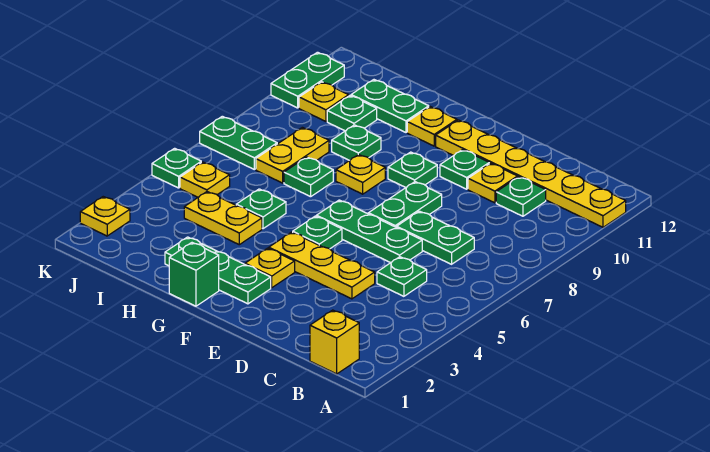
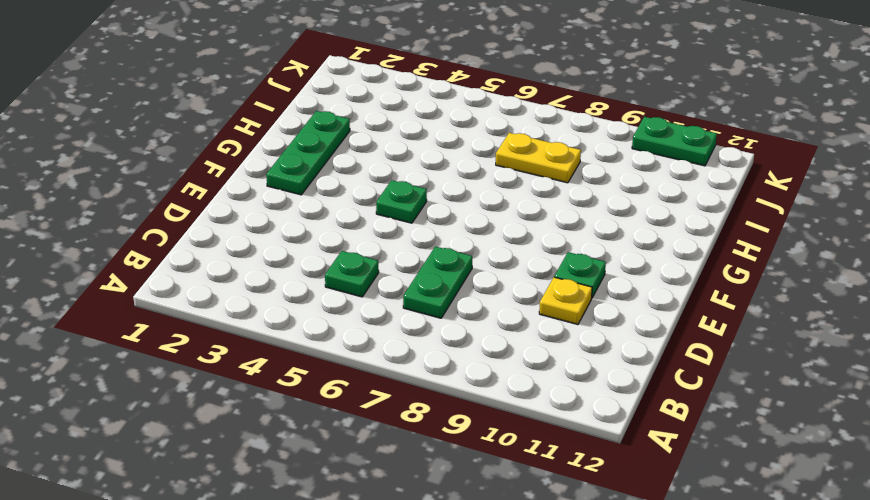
none -> yellow 1x6 plate [436,120,626,227]
none -> yellow 1x1 brick [310,310,359,374]
none -> green 1x1 plate [496,177,546,216]
none -> yellow 1x3 plate [269,232,375,299]

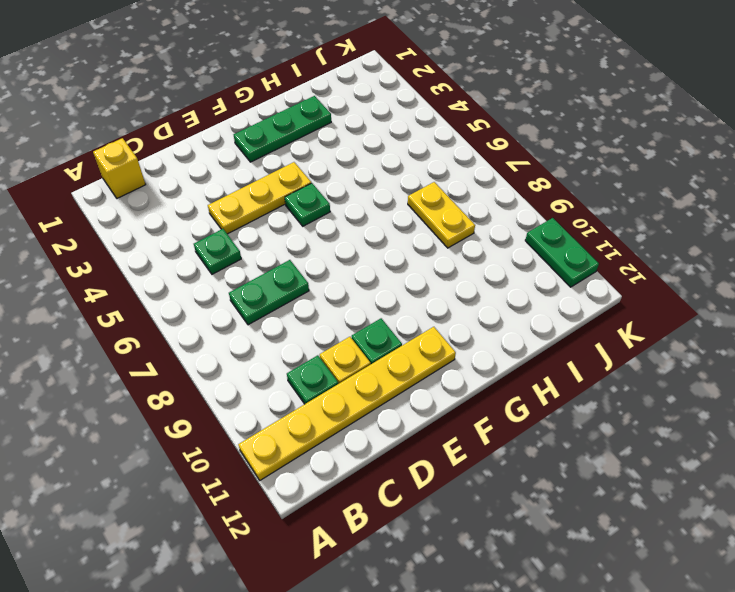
none -> green 1x3 plate [316,200,422,263]
none -> green 1x2 plate [368,182,442,227]
none -> yellow 1x1 plate [245,248,295,288]
none -> green 1x1 plate [388,152,437,187]

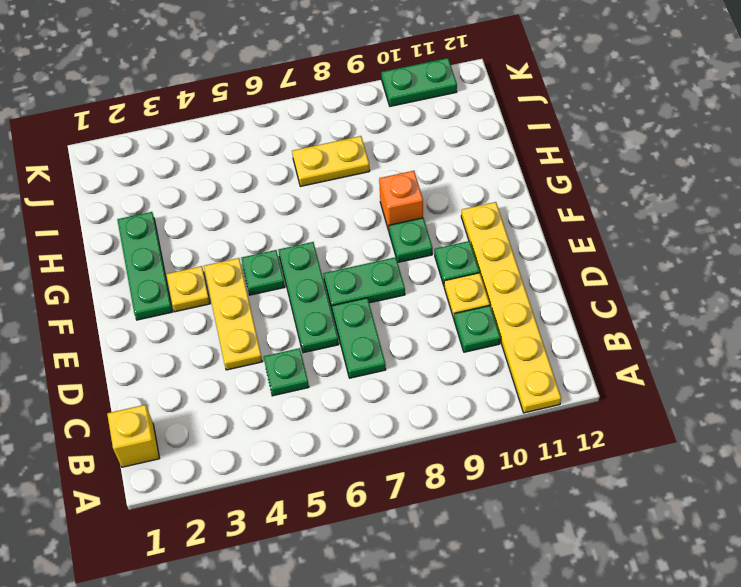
orange 1x1 brick [379,171,423,231] -> none
none -> green 1x1 brick [169,243,219,306]
none -> yellow 1x1 plate [336,155,385,194]
none -> yellow 1x1 plate [407,107,457,146]
none -> yellow 1x2 plate [184,192,262,245]

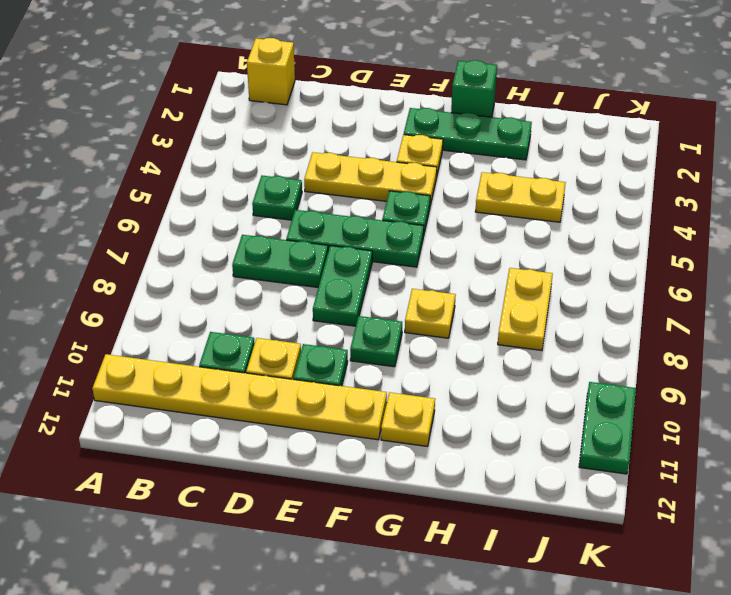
none -> green 1x1 plate [236,189,286,229]
none -> green 1x1 plate [284,157,333,197]
none -> green 1x1 plate [332,125,381,160]
none -> green 1x2 plate [351,80,429,132]

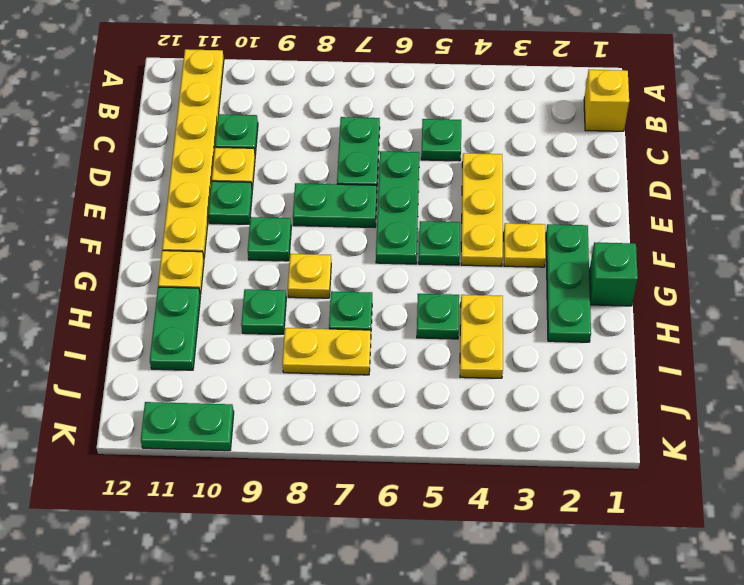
none -> green 1x1 plate [327,96,377,131]
none -> yellow 1x1 plate [180,162,230,197]
none -> green 1x2 plate [200,116,277,169]
none -> yellow 1x1 plate [299,82,349,121]

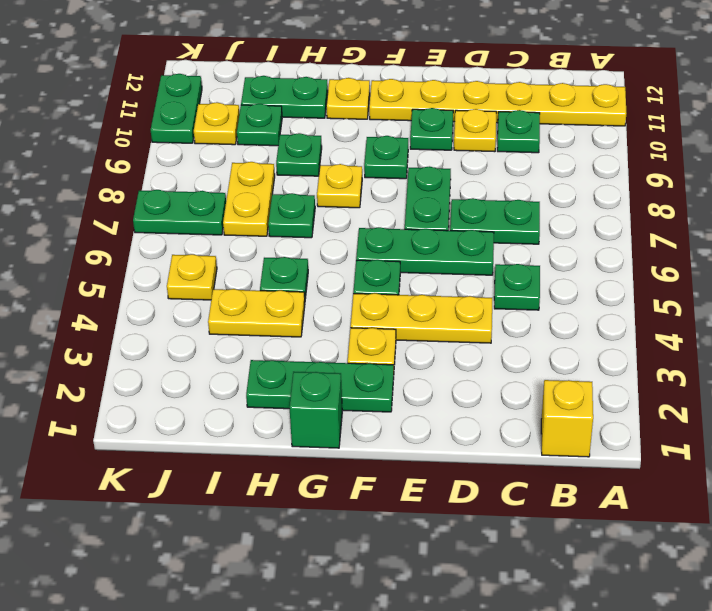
none -> yellow 1x1 plate [80,197,130,236]
none -> green 1x1 plate [152,148,201,188]

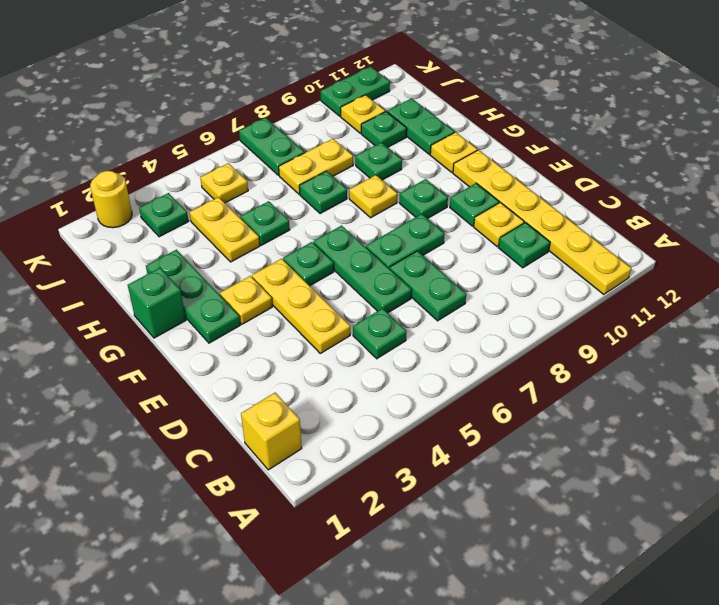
green 1x1 plate [139,193,189,237] -> green 1x1 plate moved to [152,148,201,188]
yellow 1x1 round brick [90,171,132,228] -> yellow 1x1 plate [80,197,130,236]

